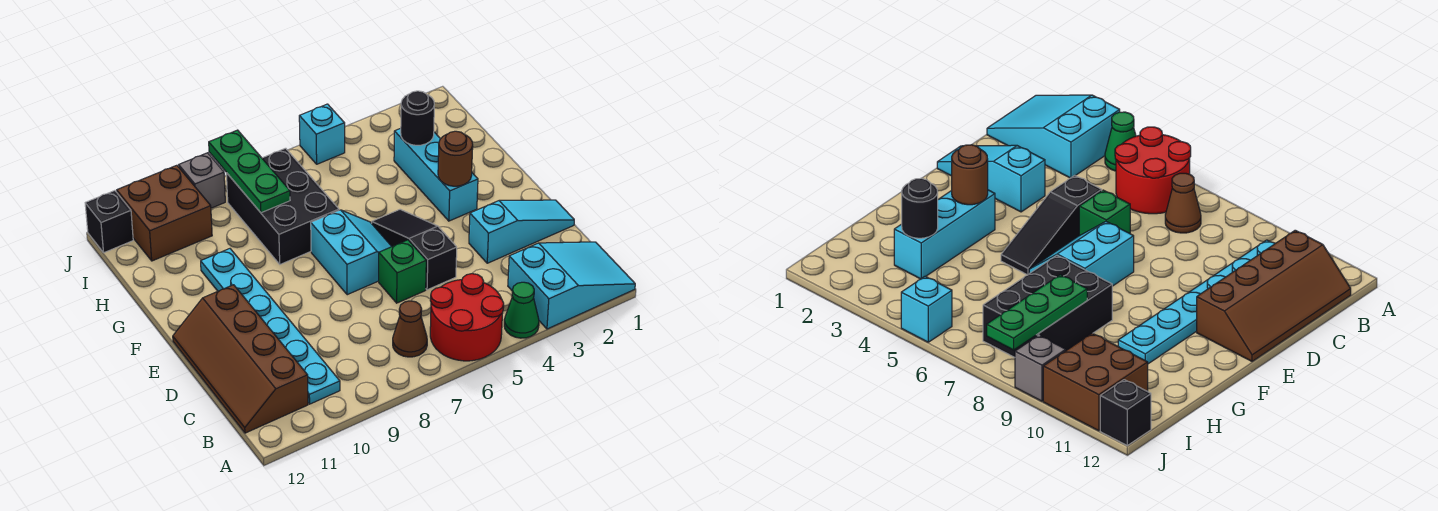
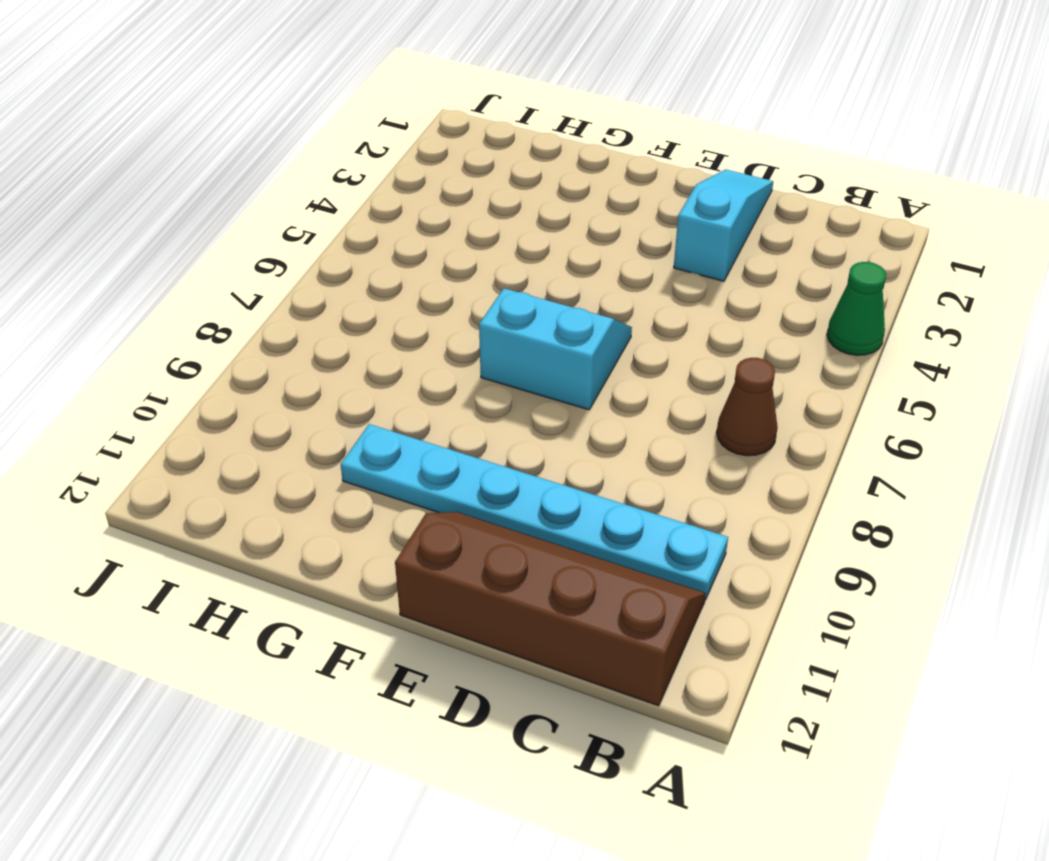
brown 2x4 slope [395,512,706,706] -> brown 2x4 slope turned to [173,285,308,433]
none -> cyan 2x3 slope [508,242,635,329]
none -> red 2x2 round brick [430,274,504,361]
none -> black 1x3 slope [372,209,457,290]

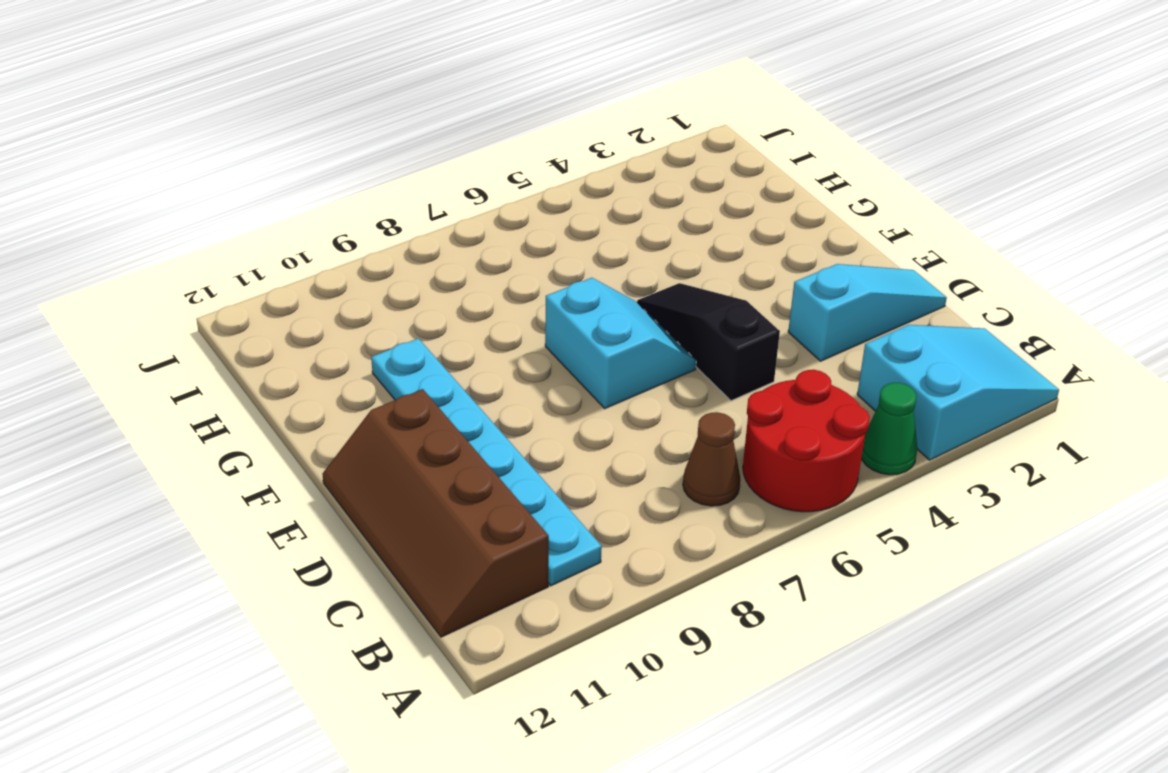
none -> green 1x1 brick [379,240,426,303]
none -> cyan 1x3 brick [394,128,478,221]
none -> black 2x3 brick [226,148,339,264]

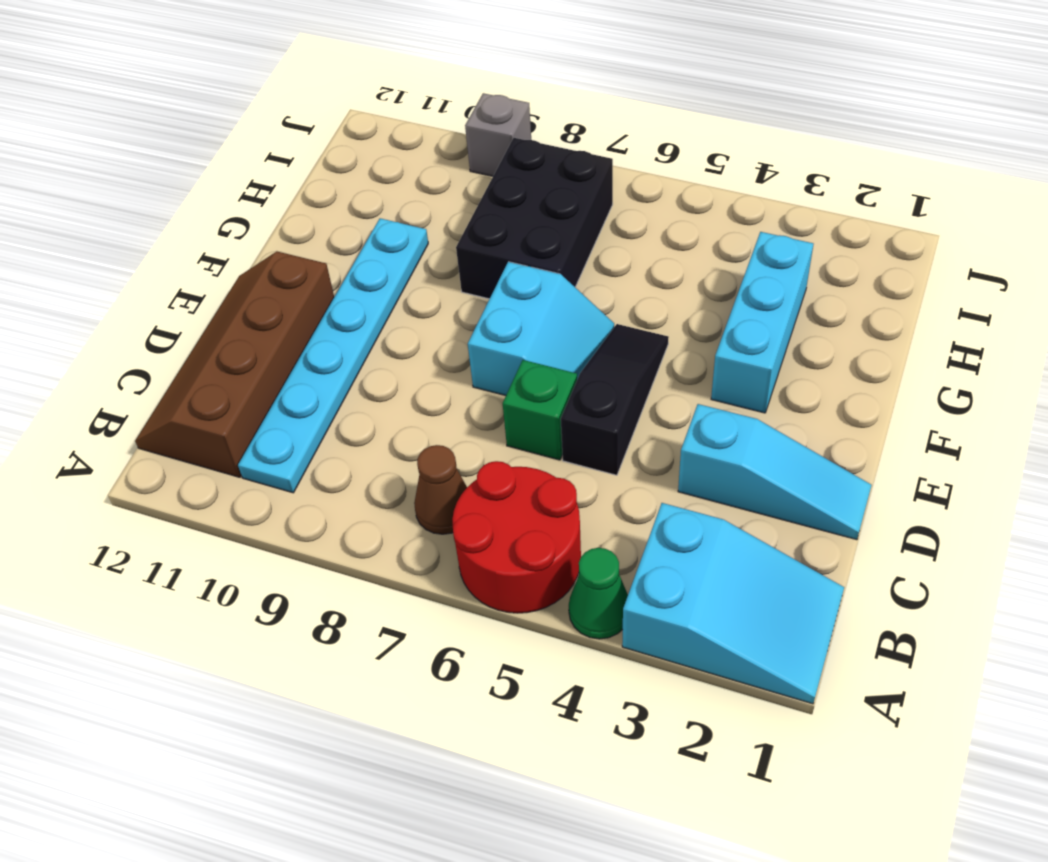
none -> brown 2x2 brick [117,165,212,261]
none -> cyan 1x1 brick [299,104,345,164]
none -> black 1x1 brick [85,191,133,253]

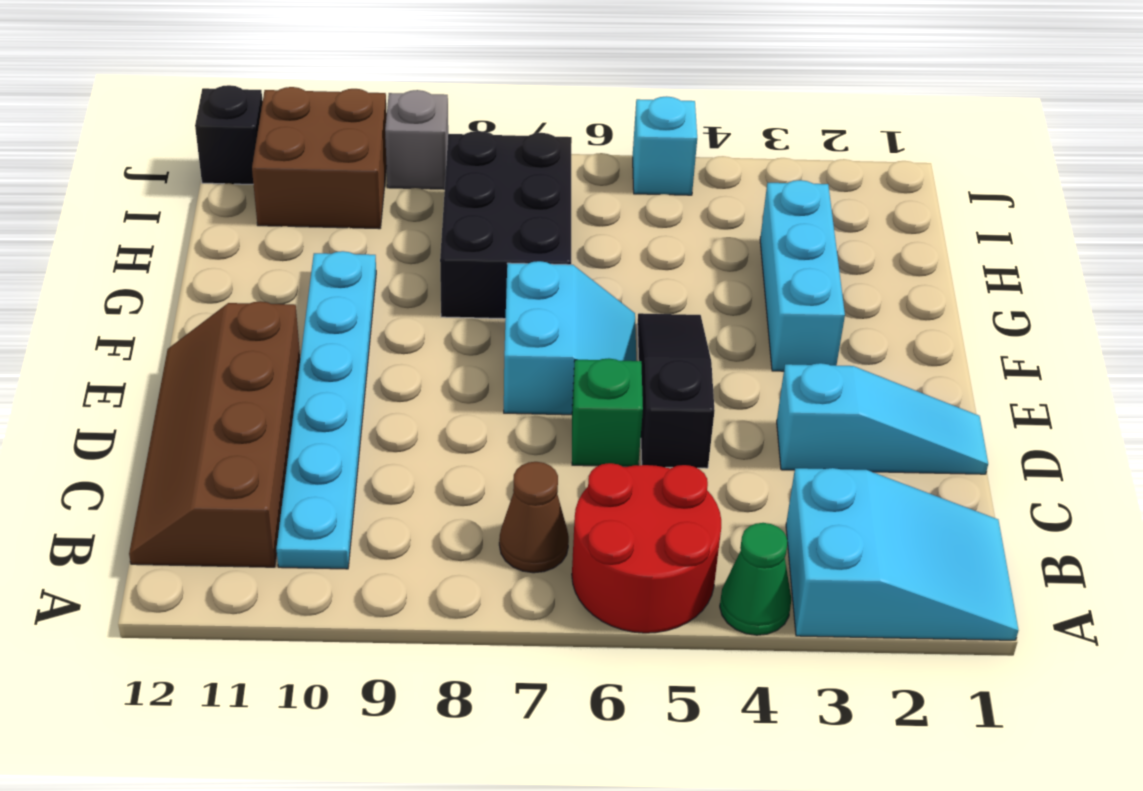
none -> brown 1x1 round brick [438,131,473,186]
none -> black 1x1 round brick [401,91,434,145]
none -> green 1x3 plate [209,130,290,213]

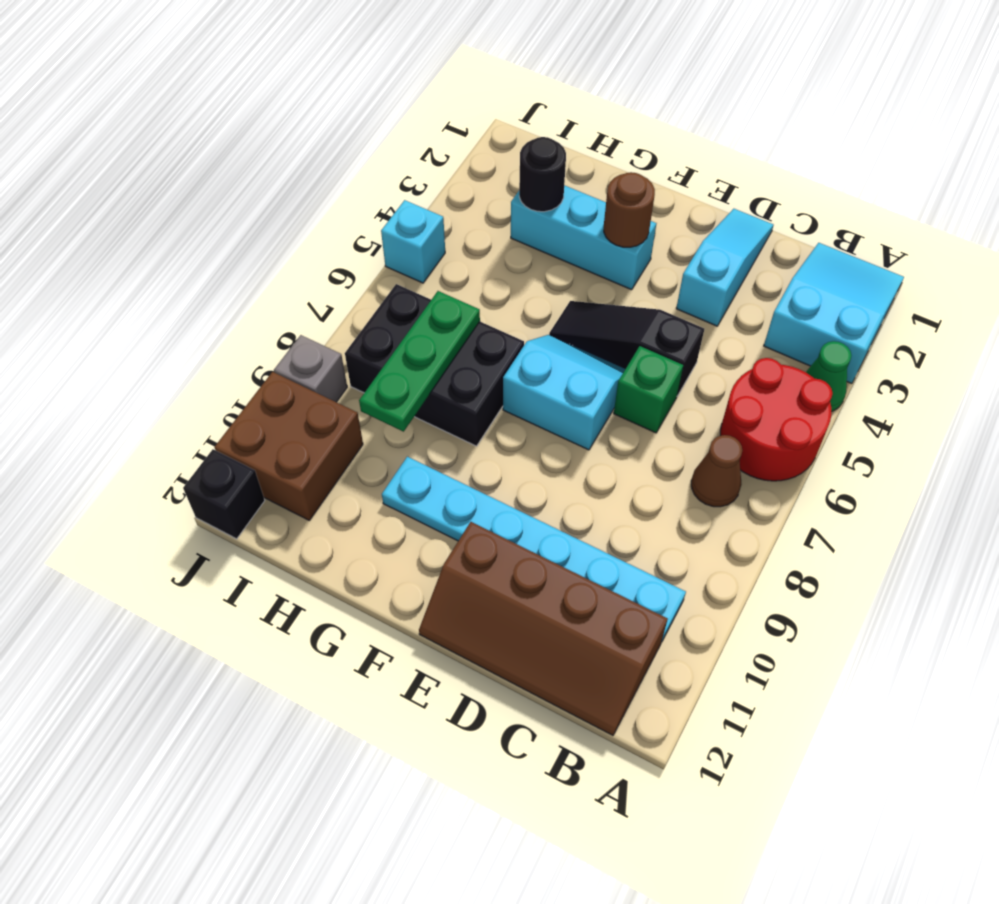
green 1x3 plate [359,291,480,432] -> green 1x3 plate turned to [209,130,290,213]

